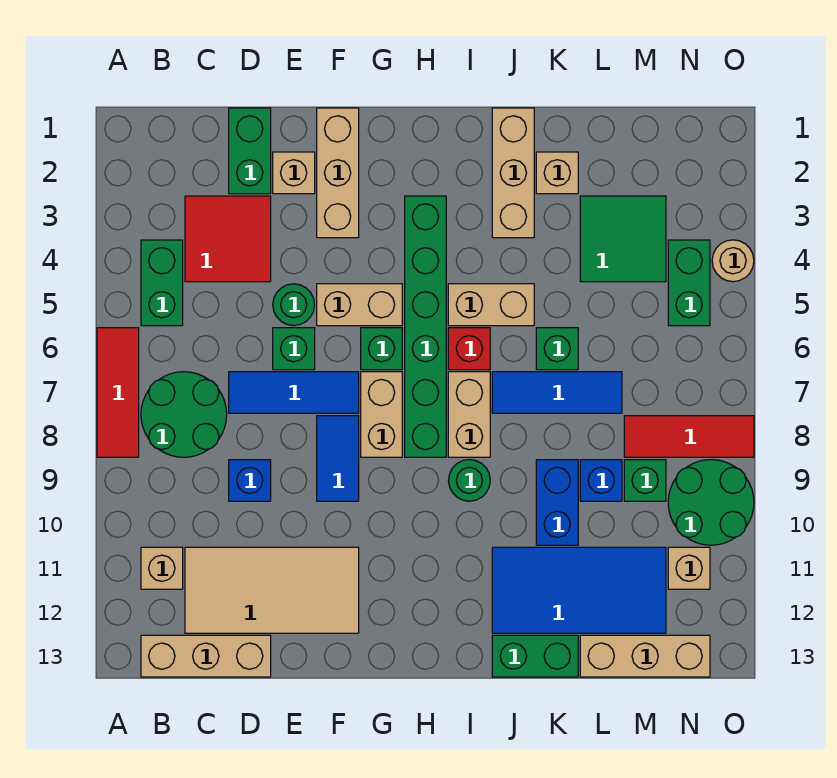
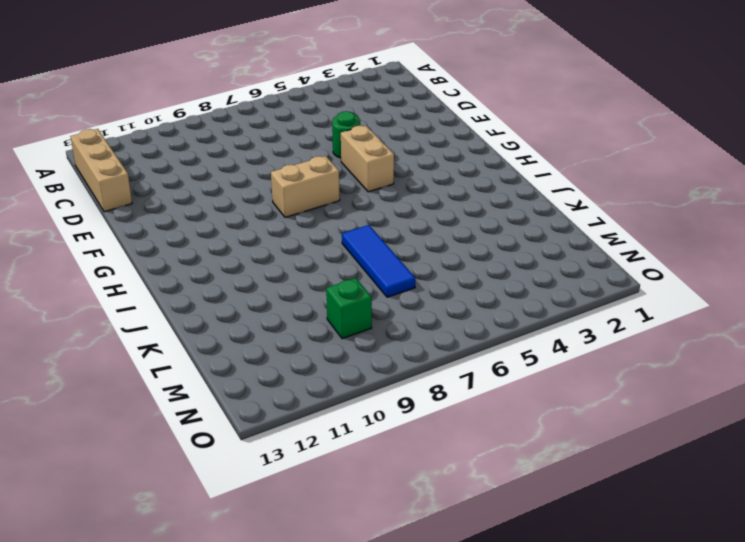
none -> red 1x3 tile [97,328,139,457]
none -> green 1x2 brick [141,240,183,326]
none -> green 2x2 round brick [141,372,227,457]
none -> tan 1x1 brick [141,547,183,589]

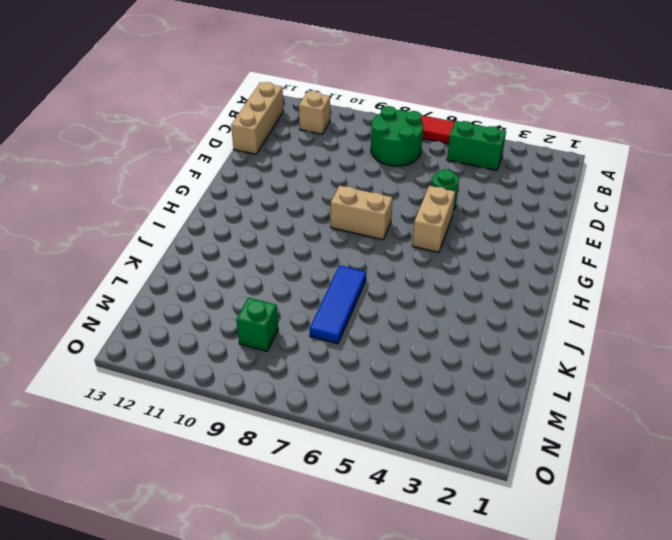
none -> red 2x2 tile [185,196,271,282]
none -> tan 2x4 tile [185,547,359,633]
none -> green 1x2 brick [229,108,271,194]
none -> blue 1x3 tile [229,372,359,413]

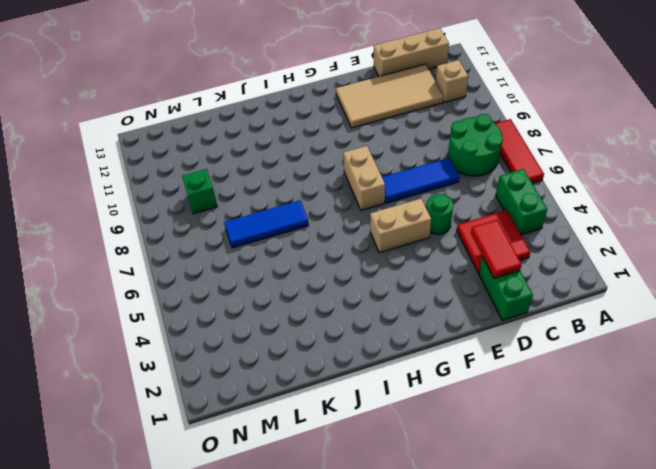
red 1x2 tile [471,220,522,278] -> none
none -> blue 1x1 brick [229,460,271,501]
none -> tan 1x1 brick [273,152,315,194]
none -> green 1x1 brick [273,328,315,370]
none -> tan 1x3 brick [317,108,359,238]

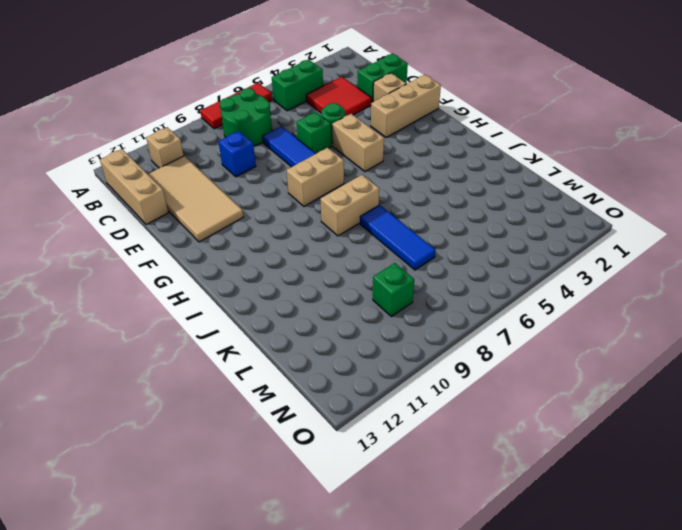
none -> blue 1x2 tile [317,416,359,501]
none -> green 1x1 brick [361,328,402,370]
none -> green 1x6 brick [405,196,446,457]
none -> tan 1x2 brick [448,284,534,326]

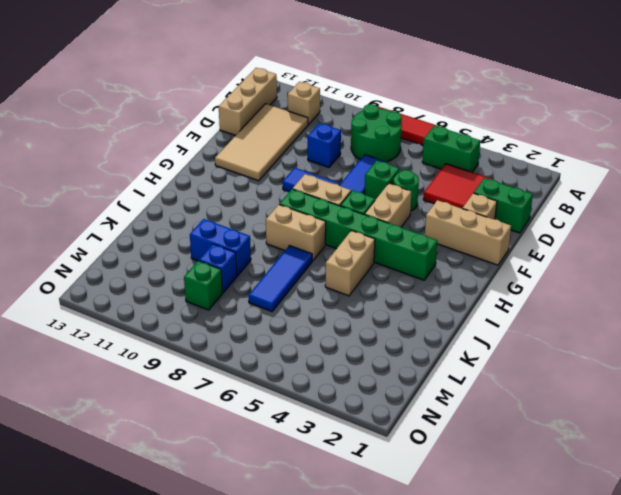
none -> red 1x1 brick [448,328,490,370]
none -> green 1x1 round brick [449,460,490,501]
none -> tan 1x3 brick [492,108,534,238]
none -> blue 2x4 tile [492,547,666,633]

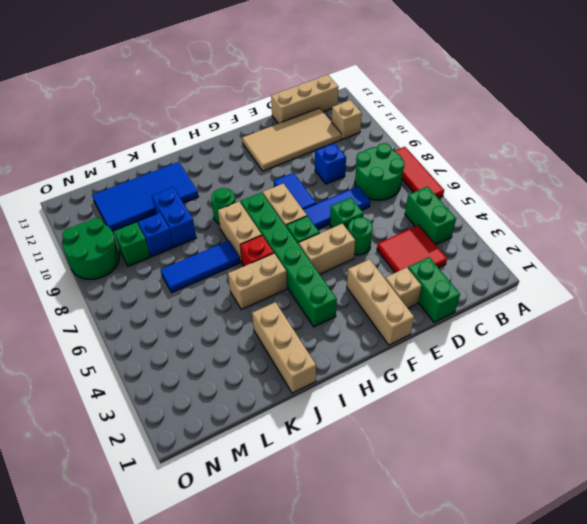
none -> green 1x2 brick [492,635,578,677]
none -> tan 1x1 brick [536,152,578,194]
none -> green 1x1 brick [536,328,578,370]
none -> green 2x2 tile [580,196,666,282]

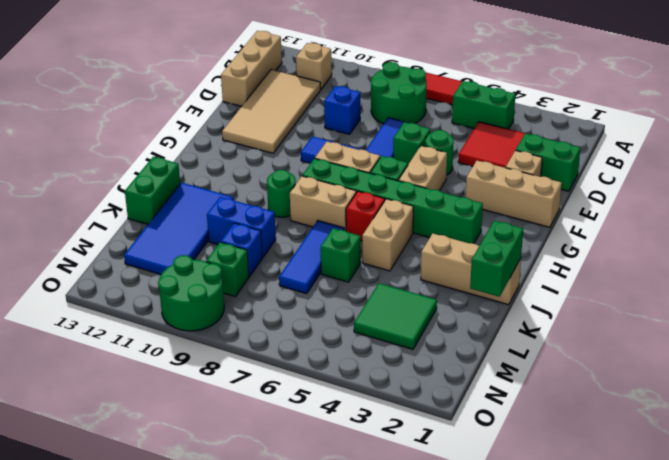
green 1x2 brick [470,221,523,297] -> green 1x2 brick turned to [668,240,710,326]
none -> tan 1x1 brick [536,152,578,194]
none -> tan 1x3 brick [580,635,710,677]
none -> red 1x3 tile [624,416,754,457]
none -> tan 1x1 brick [668,547,710,589]

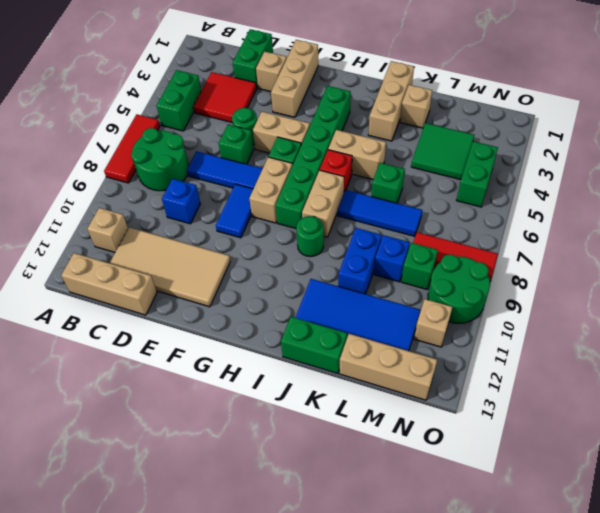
none -> tan 1x1 round brick [712,240,754,282]

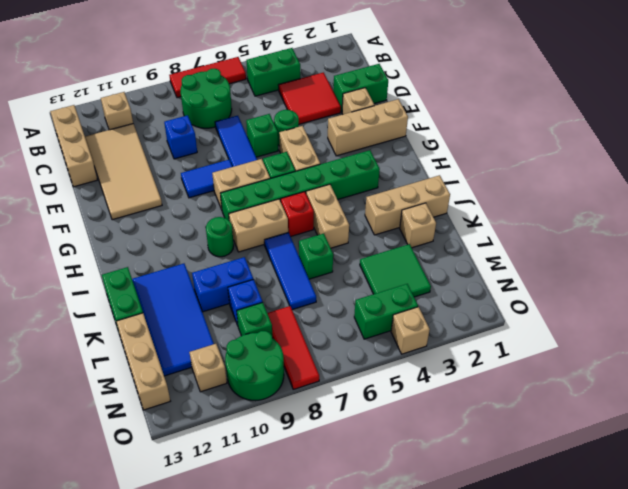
tan 1x1 brick [391,307,430,354] -> tan 1x1 round brick [712,240,754,282]

